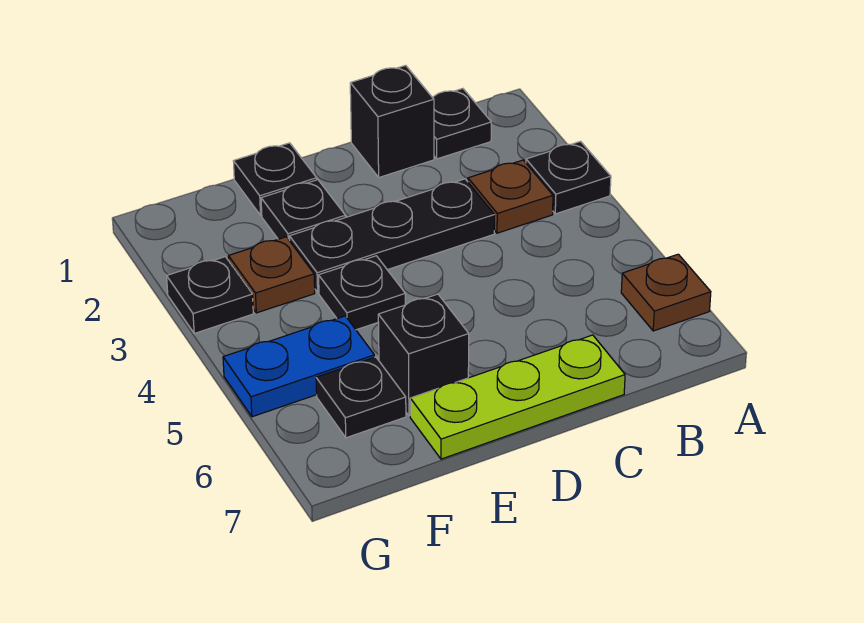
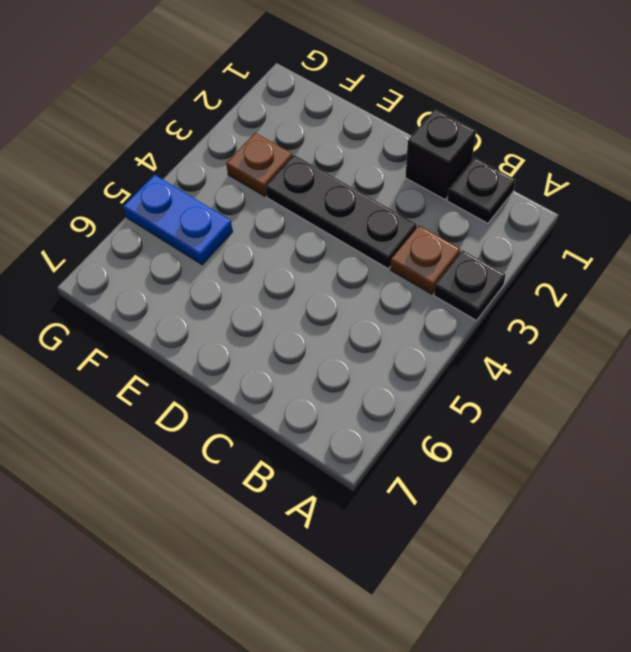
none -> brown 1x1 plate [621,254,711,331]
none -> lime 1x3 plate [410,335,625,459]
none -> black 1x1 plate [233,143,317,215]

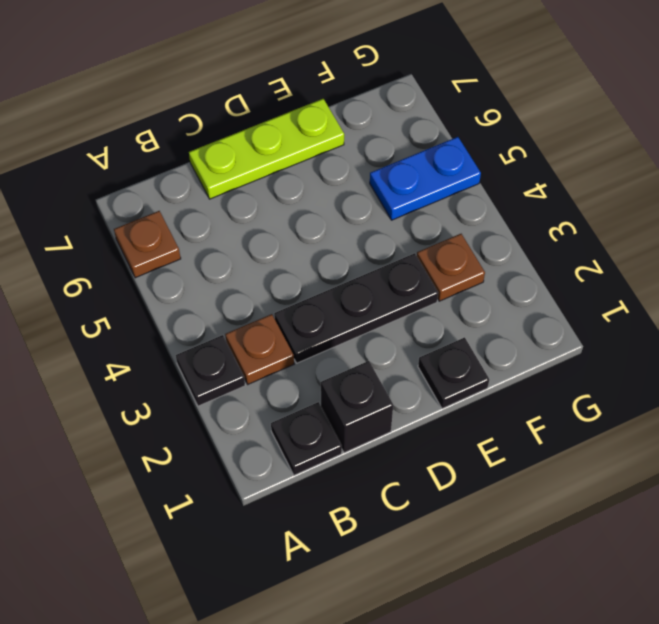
none -> black 1x1 plate [261,180,346,241]
none -> black 1x1 plate [319,256,405,330]
none -> black 1x1 brick [378,294,469,416]

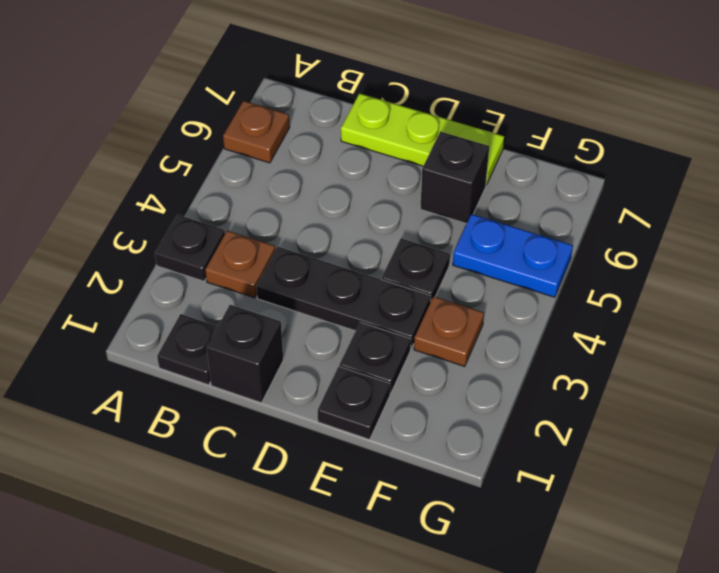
none -> black 1x1 plate [316,357,406,438]
none -> black 1x1 plate [167,257,253,333]

